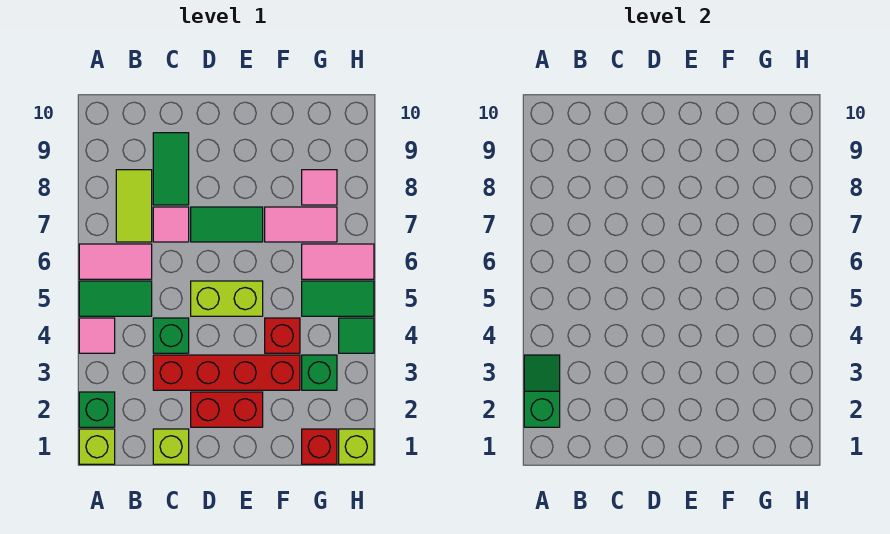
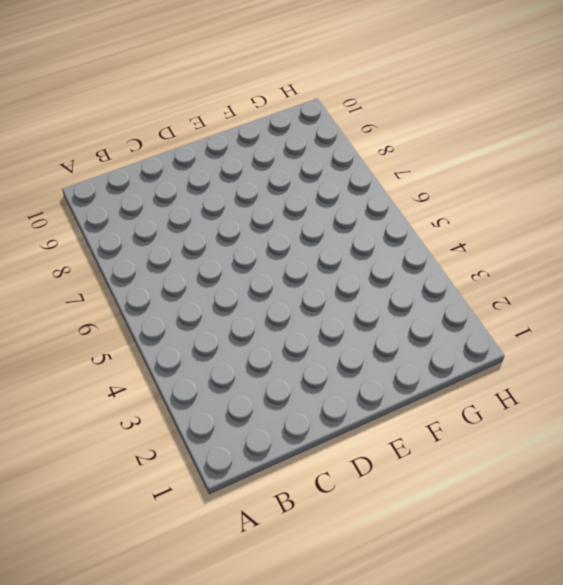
none -> lime 1x1 brick [79,429,115,464]
none -> green 1x1 brick [79,392,115,427]
none -> pink 1x1 tile [79,318,115,353]

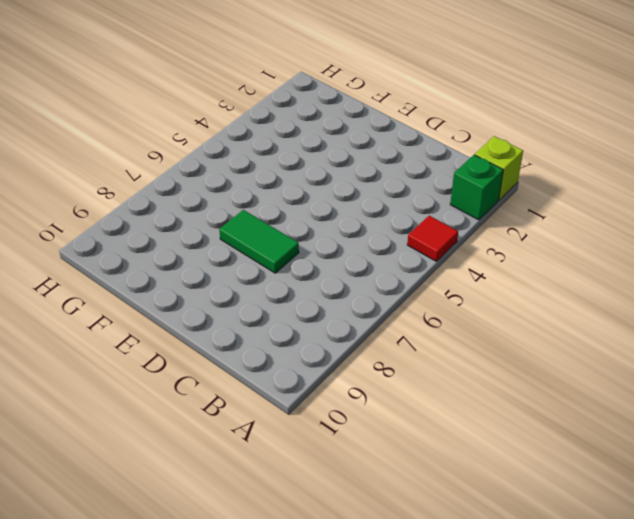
red 1x1 tile [407,216,458,262] -> pink 1x1 tile [79,318,115,353]
none -> green 1x2 tile [79,281,152,316]
none -> pink 1x2 tile [79,244,152,279]
none -> lime 1x2 tile [116,170,152,242]

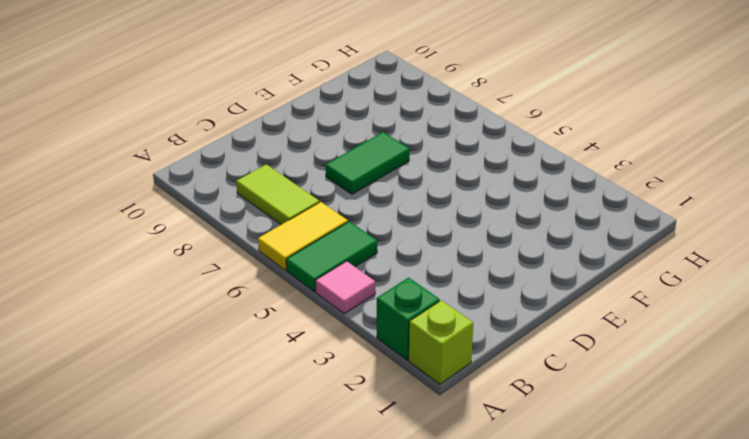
yellow 1x2 tile [258,202,348,270] -> pink 1x2 tile [79,244,152,279]
none -> lime 1x1 brick [153,429,189,464]
none -> red 1x4 brick [153,355,300,390]
none -> green 1x1 brick [153,318,189,353]

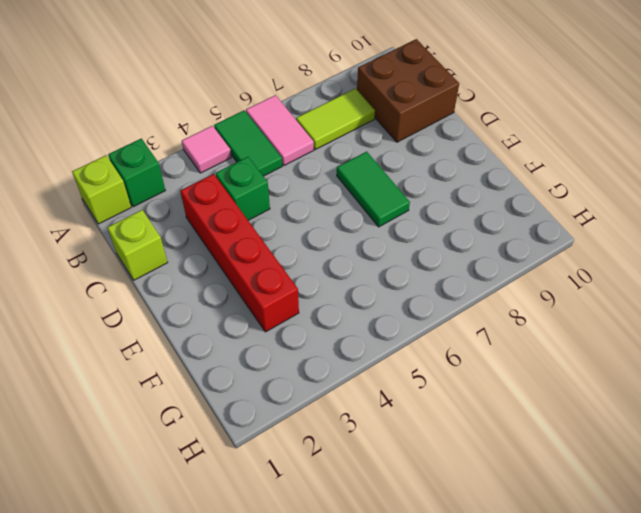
brown 2x2 brick [357,39,459,142] -> green 1x2 tile [153,133,189,205]
none -> pink 1x1 tile [153,207,189,242]
none -> red 1x2 brick [191,392,263,427]
none -> lime 1x2 brick [191,281,263,316]

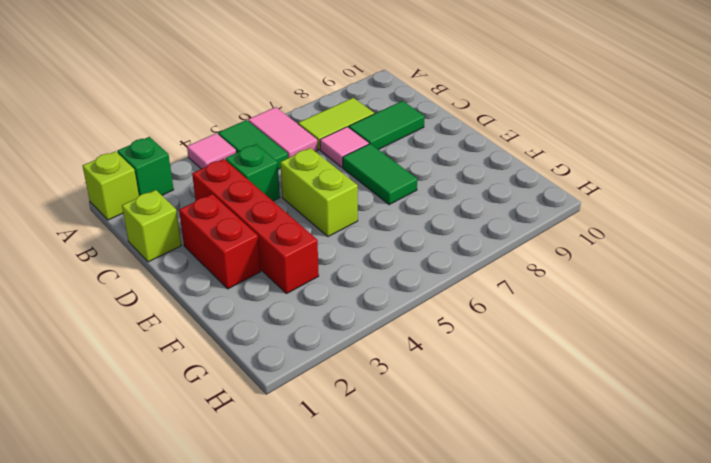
none -> red 1x1 brick [265,318,300,353]
none -> pink 1x2 tile [265,207,337,242]
none -> red 1x1 brick [302,429,337,464]

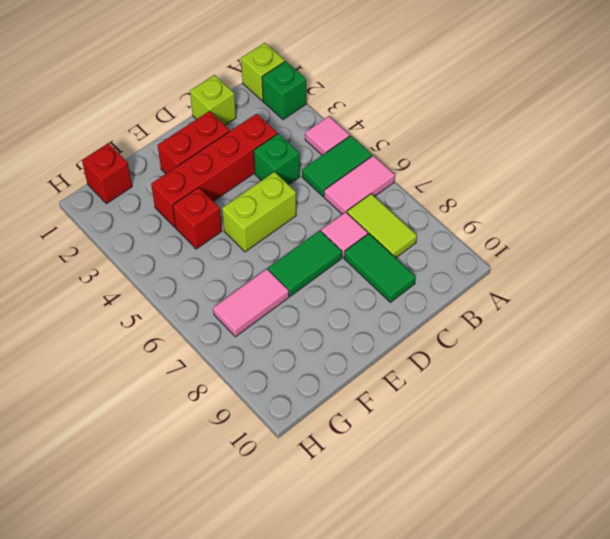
none -> green 1x1 brick [302,355,337,390]
none -> green 1x2 tile [302,281,374,316]
none -> pink 1x2 tile [302,244,374,279]

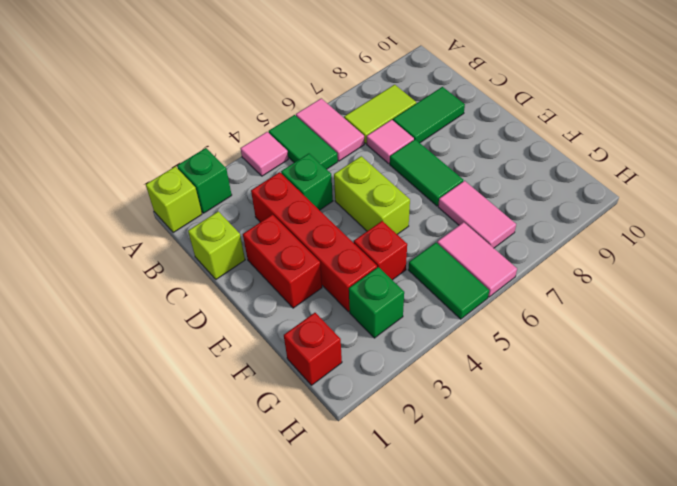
none -> pink 1x1 tile [302,170,337,205]
none -> lime 1x1 brick [339,429,374,464]
none -> green 1x1 tile [339,318,374,353]

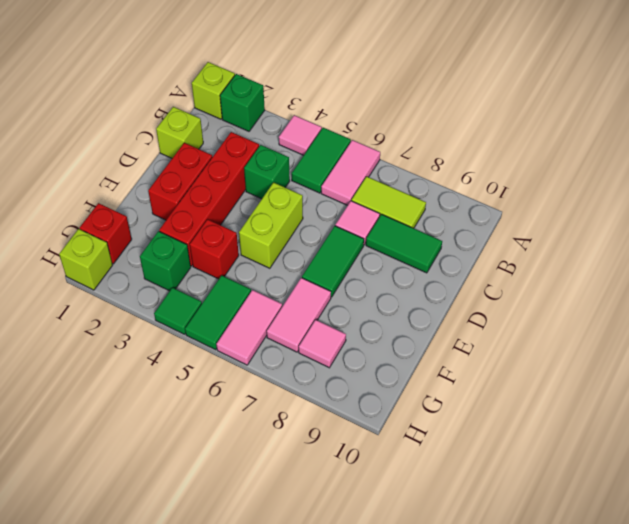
none -> green 1x2 slope [524,355,560,427]

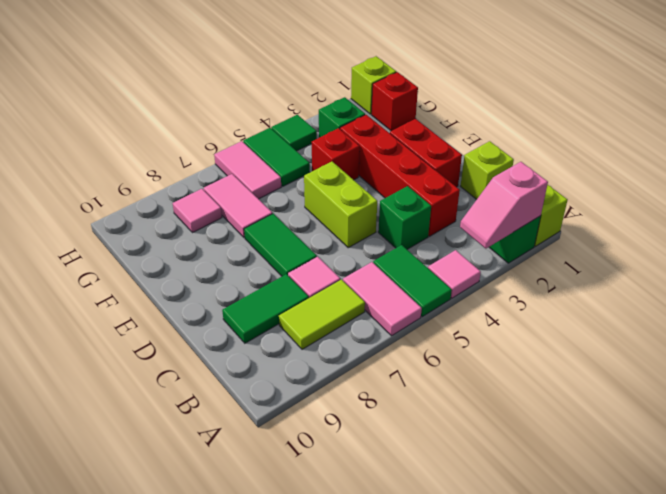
pink 1x2 slope [460,162,548,249] -> green 1x2 slope [524,355,560,427]

